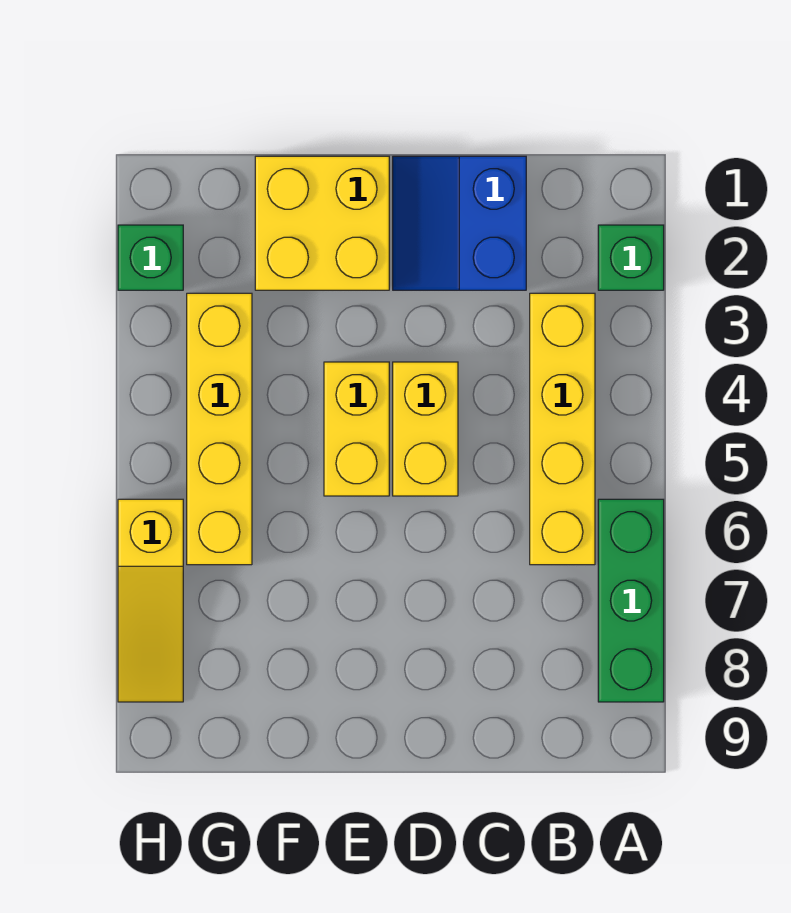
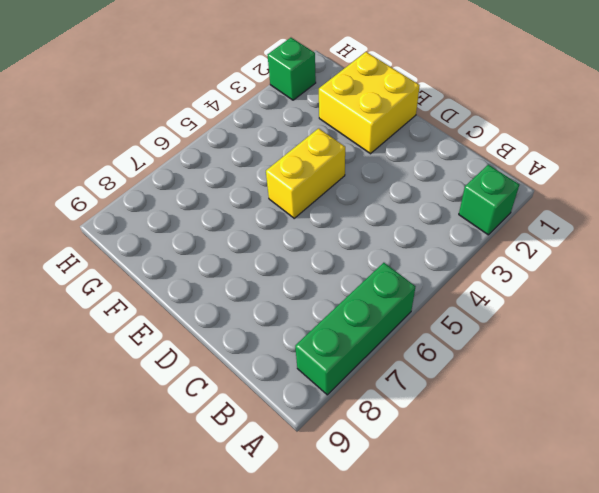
none -> yellow 1x4 brick [530,293,595,565]
none -> blue 2x2 slope [393,156,526,290]

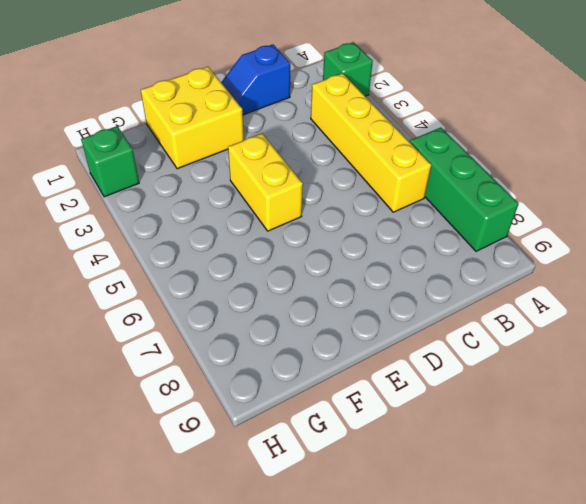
blue 1x2 slope [221,44,290,115] -> blue 2x2 slope [393,156,526,290]
none -> yellow 1x2 brick [393,362,458,496]
none -> yellow 1x4 brick [187,293,252,565]

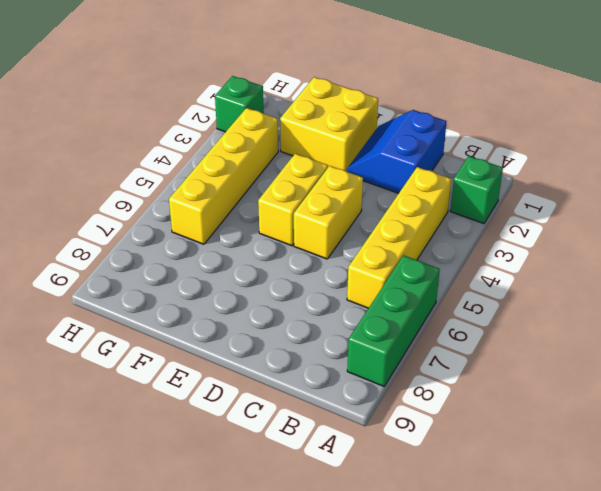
none -> yellow 1x3 slope [118,499,183,702]

